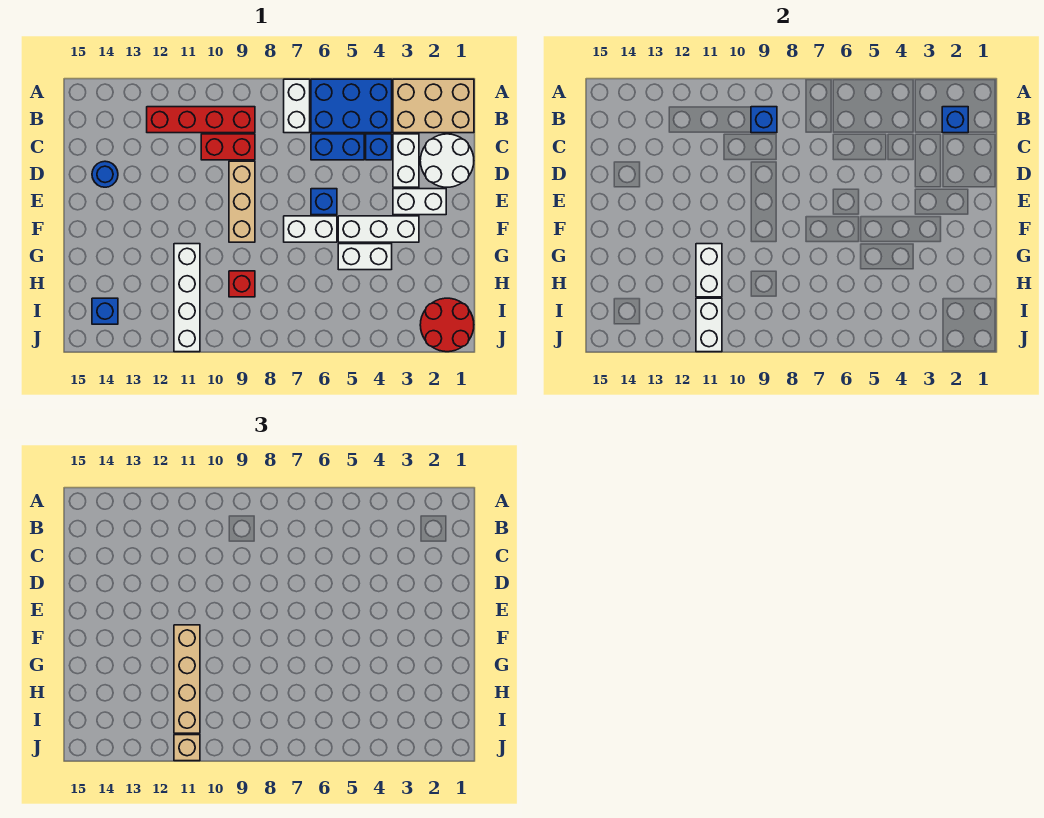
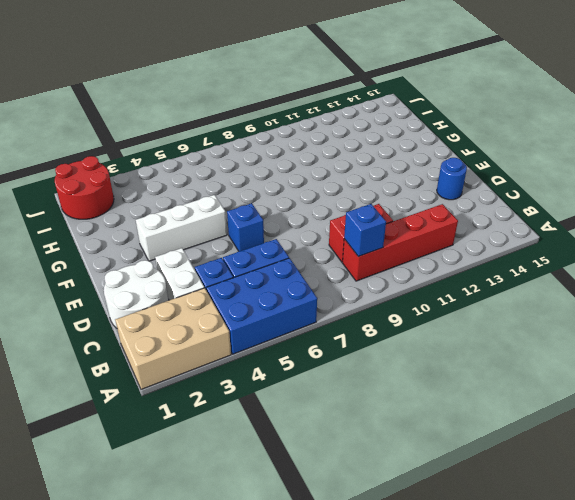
none -> white 1x2 brick [284,79,310,133]
none -> tan 1x3 brick [229,161,255,242]
none -> white 1x2 brick [393,189,446,215]

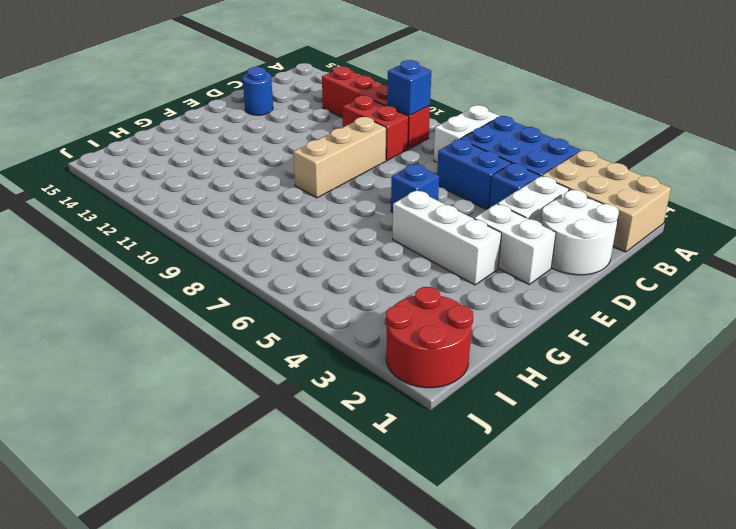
none -> white 1x2 brick [284,216,337,242]
none -> white 1x2 brick [338,244,392,270]
none -> white 1x4 brick [174,244,200,352]

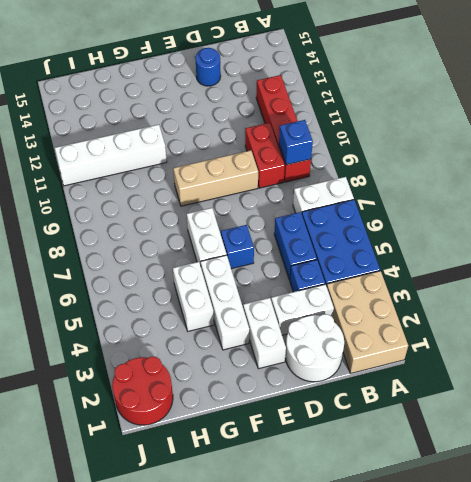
none -> red 1x1 brick [229,271,255,297]
none -> blue 1x1 brick [92,298,118,324]
none -> blue 1x1 brick [942,107,968,133]

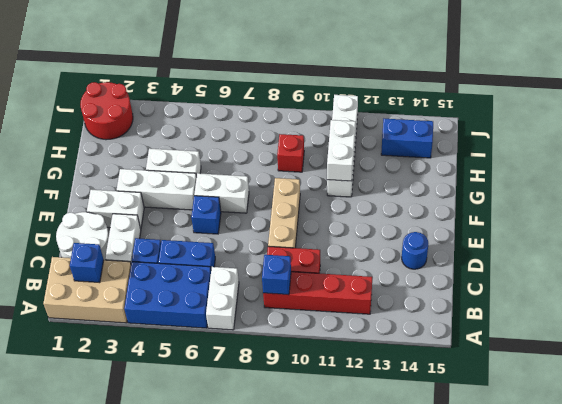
blue 1x2 brick [381,119,433,158] -> blue 1x1 brick [92,298,118,324]
none -> white 1x2 brick [696,298,722,352]
none -> tan 1x4 brick [174,625,200,733]
none -> tan 1x1 brick [174,735,200,761]

